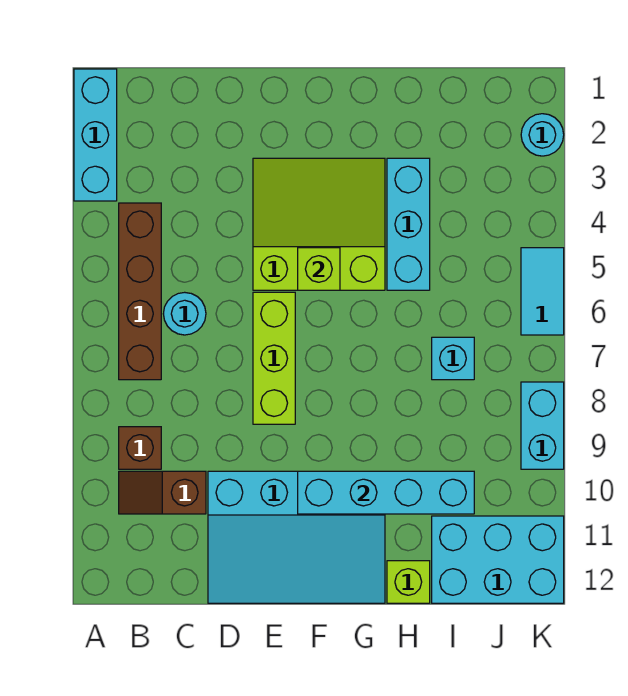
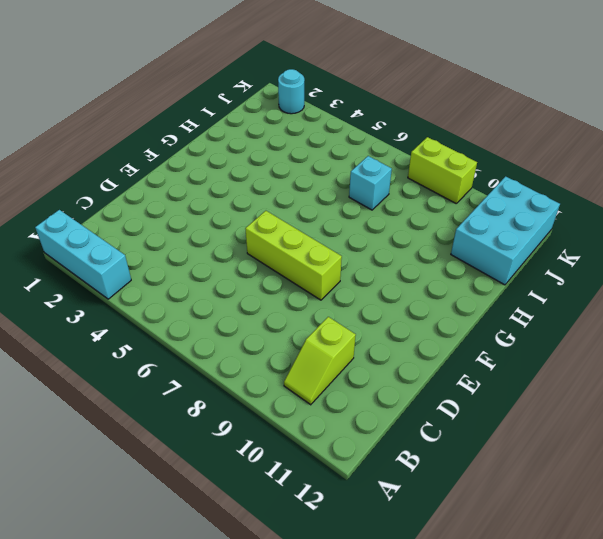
lime 1x2 slope [284,317,356,405] -> brown 1x2 slope [119,471,206,514]
lime 1x2 brick [408,137,477,204] -> cyan 1x2 brick [521,382,564,469]
none -> brown 1x4 brick [119,203,161,380]
none -> brown 1x1 brick [119,427,161,469]
none -> cyan 1x1 round brick [163,292,206,335]

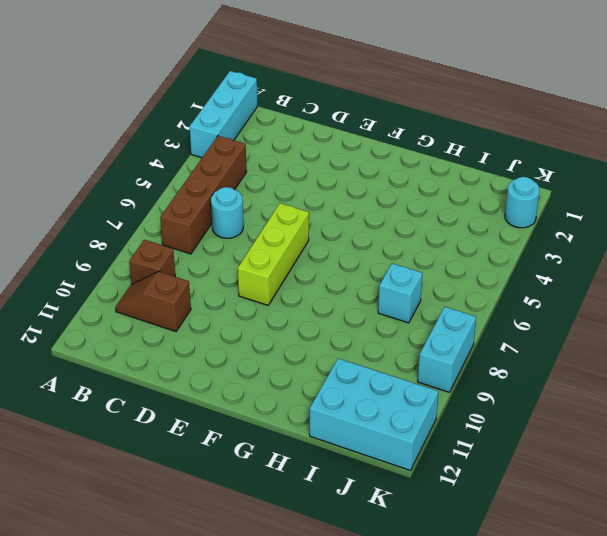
none -> cyan 3x4 slope [208,471,385,603]
none -> lime 3x3 slope [253,158,385,290]
none -> cyan 1x3 brick [387,158,430,290]

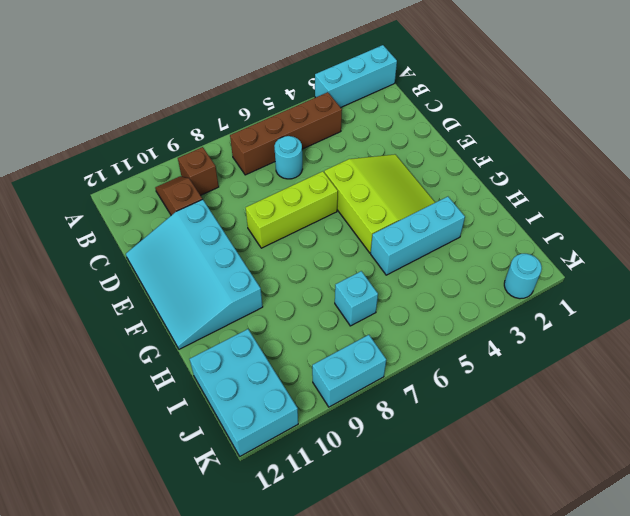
none -> lime 1x1 brick [387,561,430,603]
none -> cyan 1x2 tile [521,248,564,335]
none -> lime 1x1 brick [298,248,340,290]

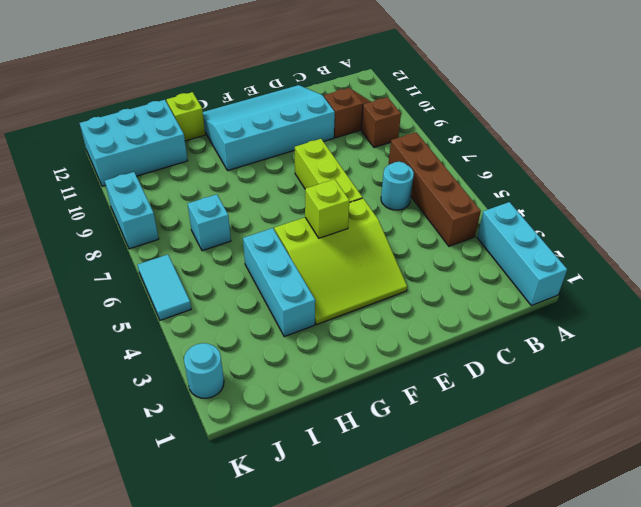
none -> cyan 1x4 brick [298,471,474,514]

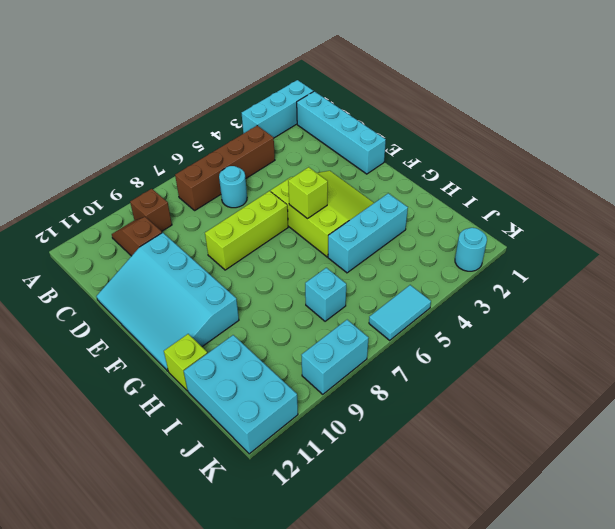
cyan 1x4 brick [297,91,386,174] -> cyan 1x4 brick moved to [298,471,474,514]

